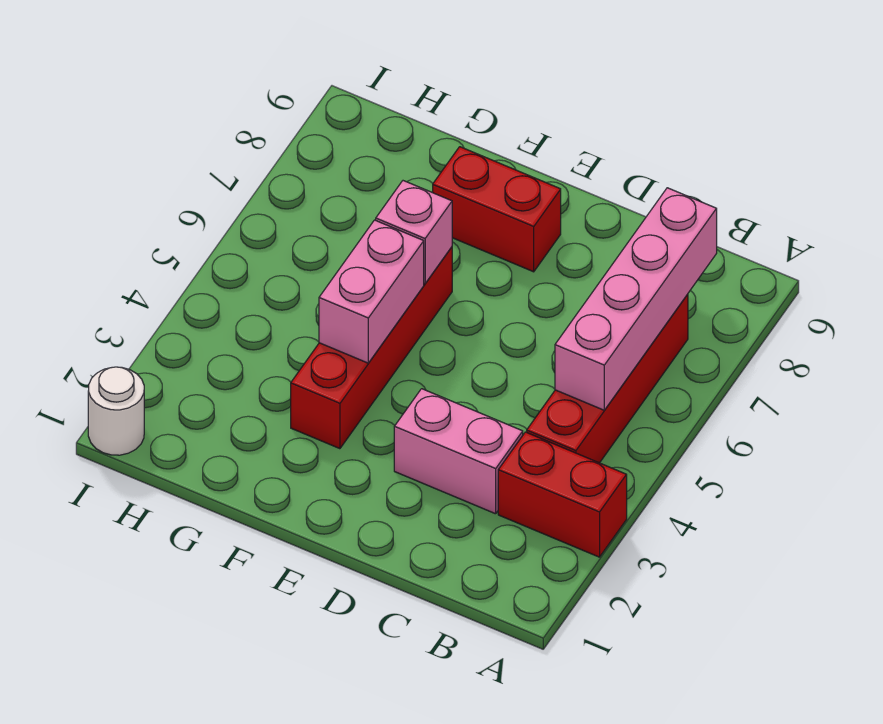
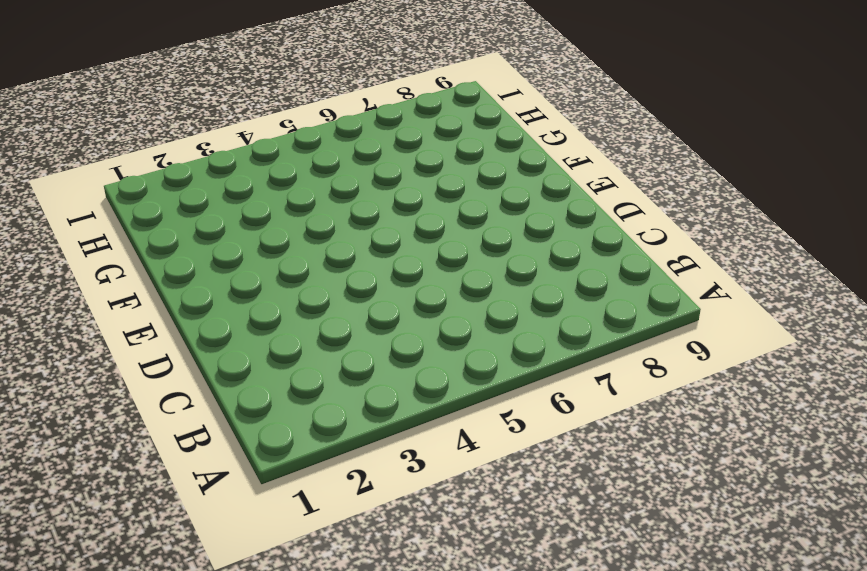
none -> red 1x2 brick [498,432,627,557]
none -> red 1x4 brick [527,294,688,463]

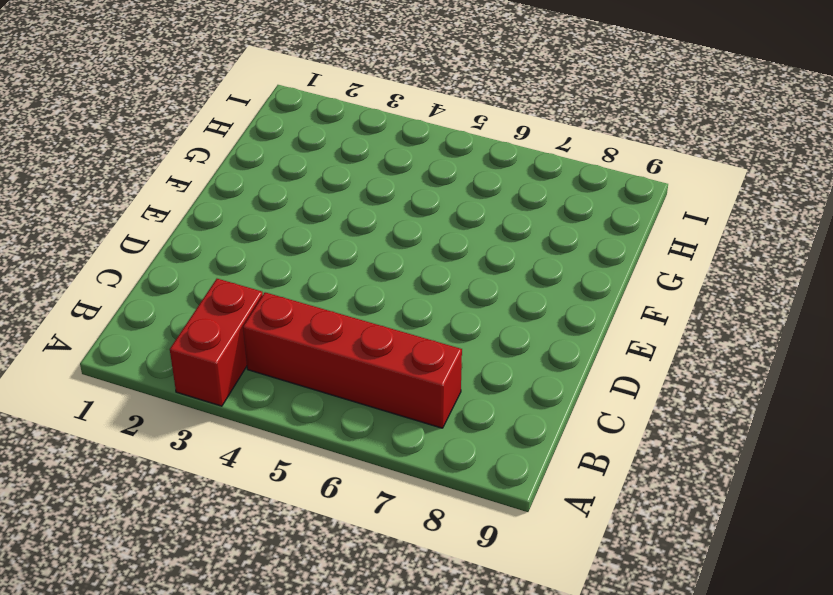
none -> pink 1x2 brick [394,389,523,514]
none -> red 1x2 brick [433,147,561,272]

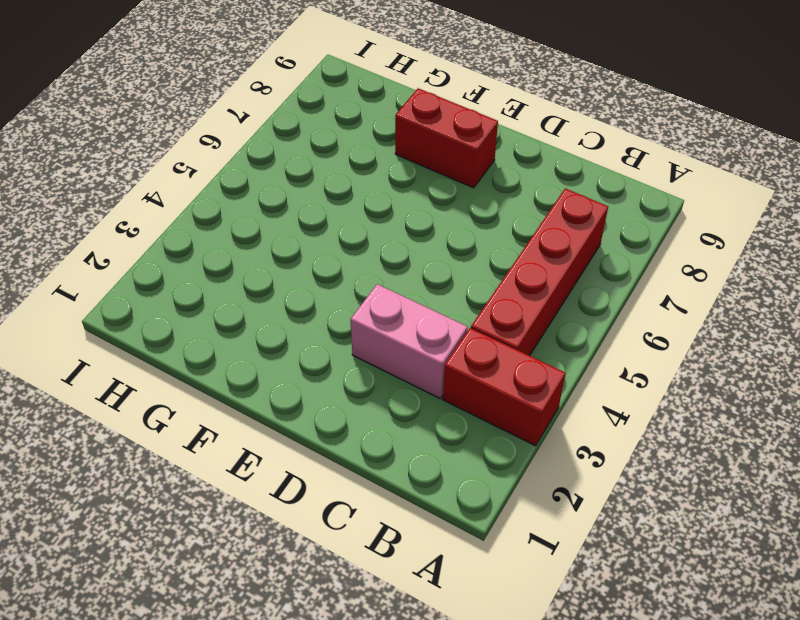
none -> red 1x4 brick [291,247,452,449]
none -> white 1x1 round brick [88,367,144,455]

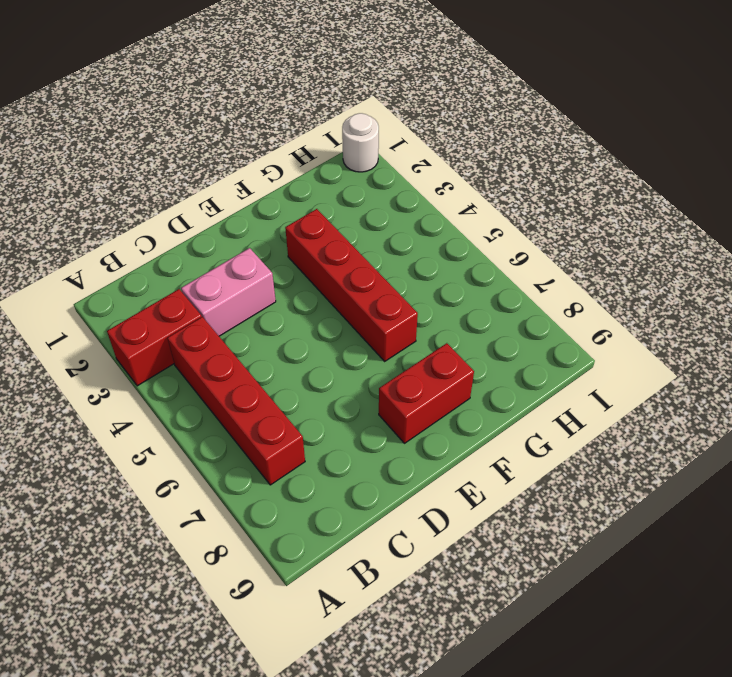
none -> pink 1x4 brick [555,188,717,410]
none -> pink 1x2 brick [319,220,424,363]

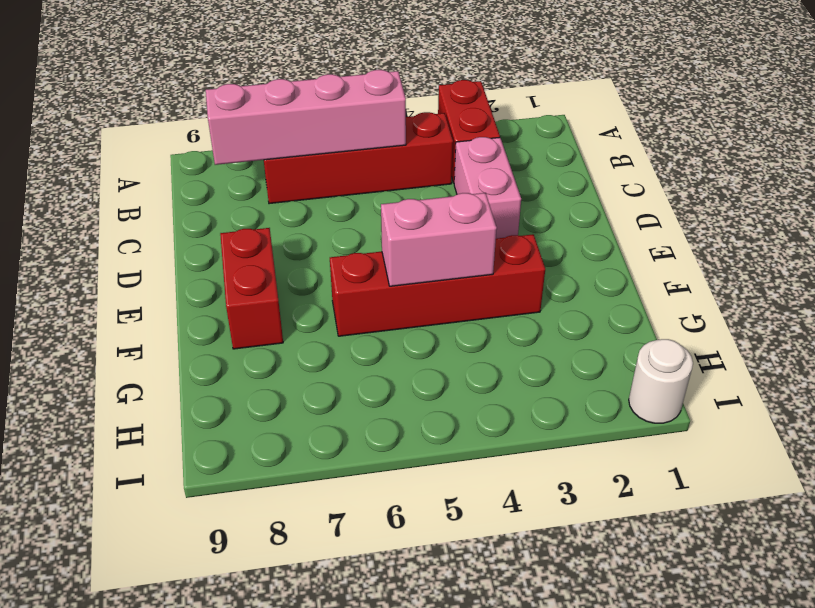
none -> pink 1x1 brick [376,181,452,284]

